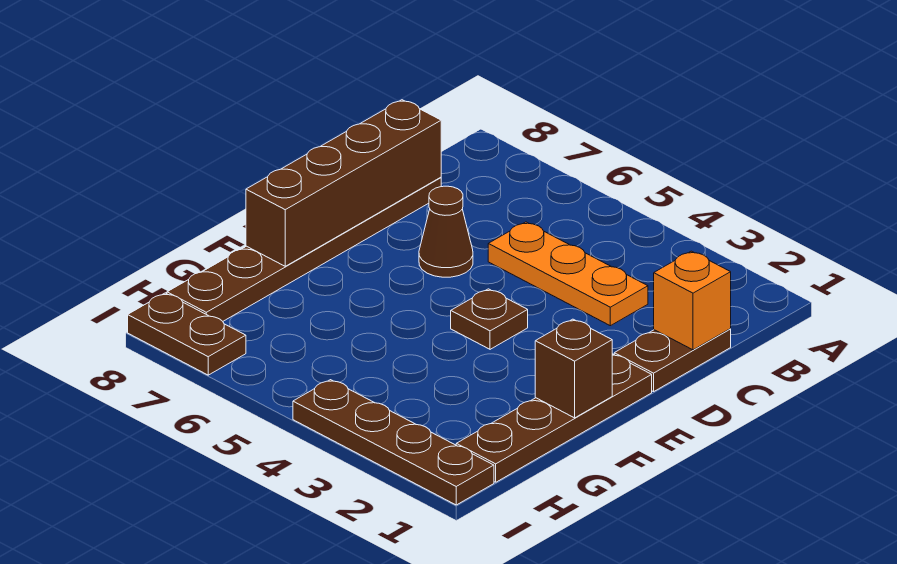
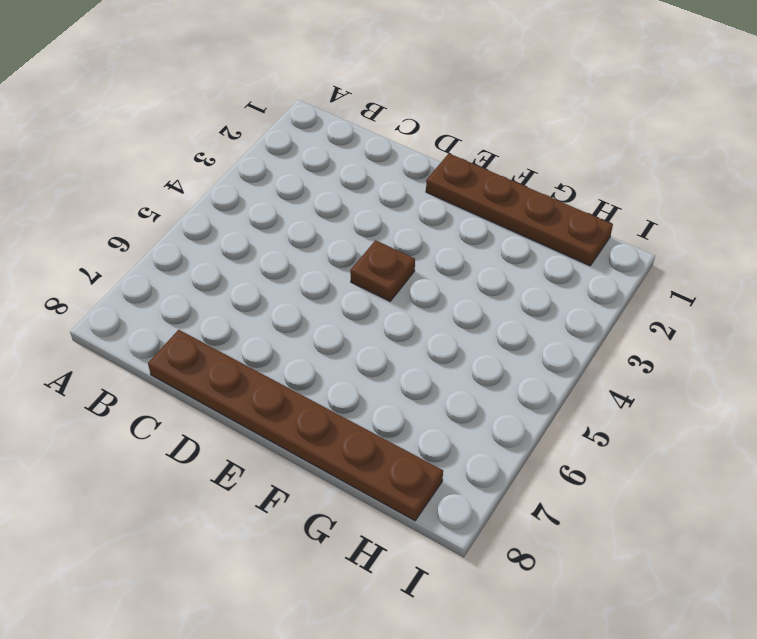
none -> brown 1x2 plate [614,329,731,392]
none -> orange 1x3 plate [488,222,648,326]

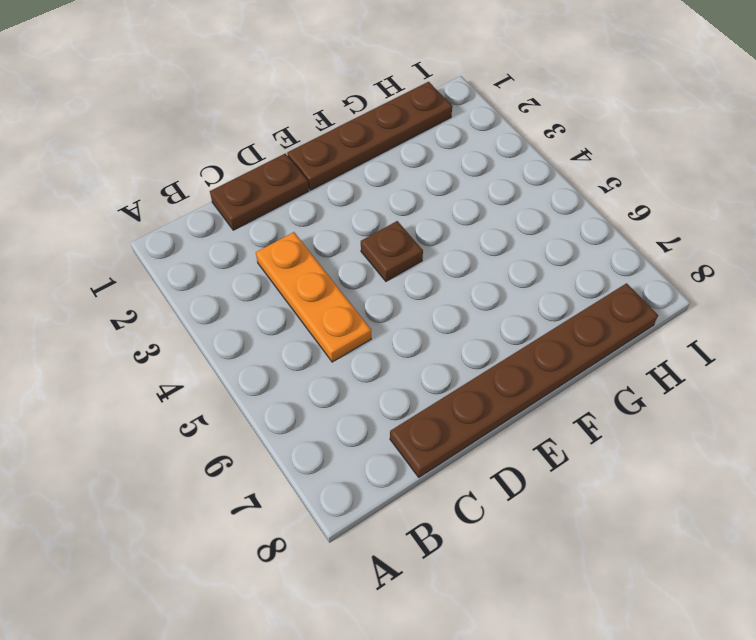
none -> brown 1x1 cone [419,186,473,277]
none -> brown 1x4 plate [293,380,494,505]

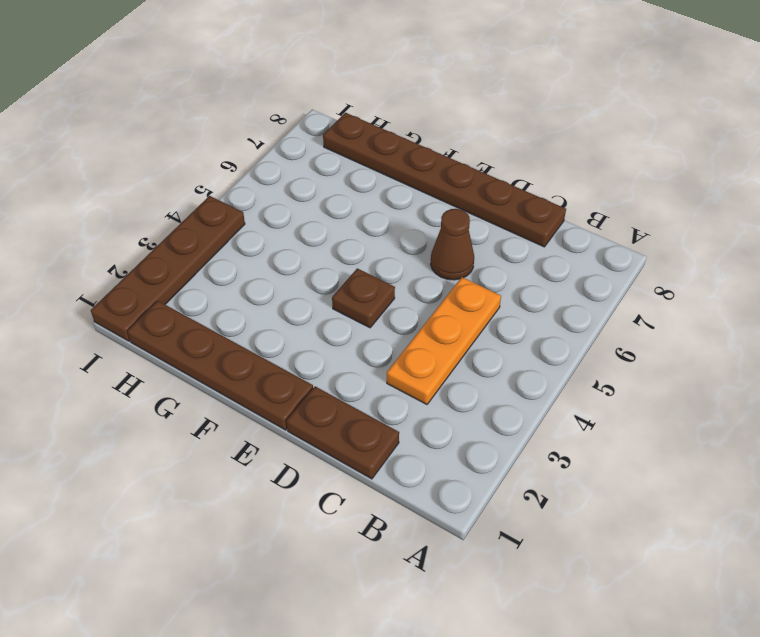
none -> brown 1x2 plate [128,293,246,375]
none -> orange 1x1 brick [654,251,731,350]

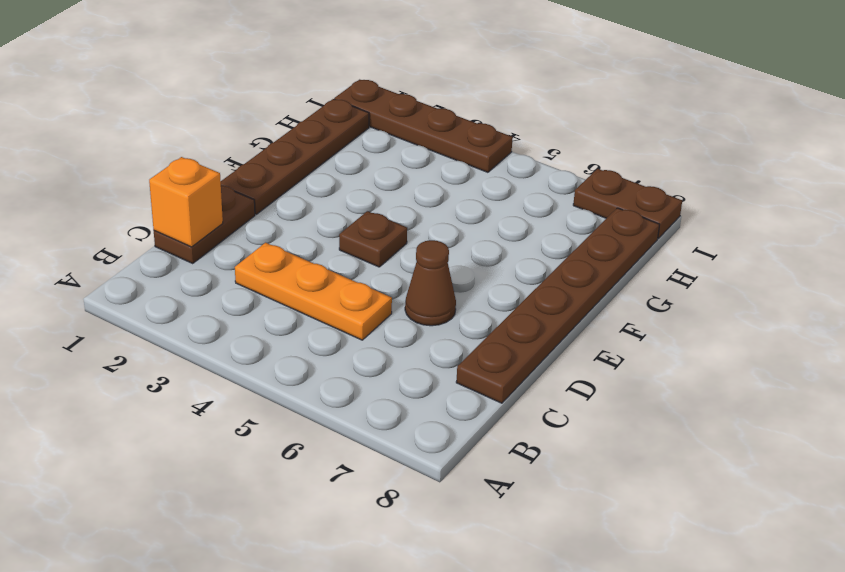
none -> brown 1x4 brick [246,100,441,266]
none -> brown 1x1 brick [535,319,612,418]

